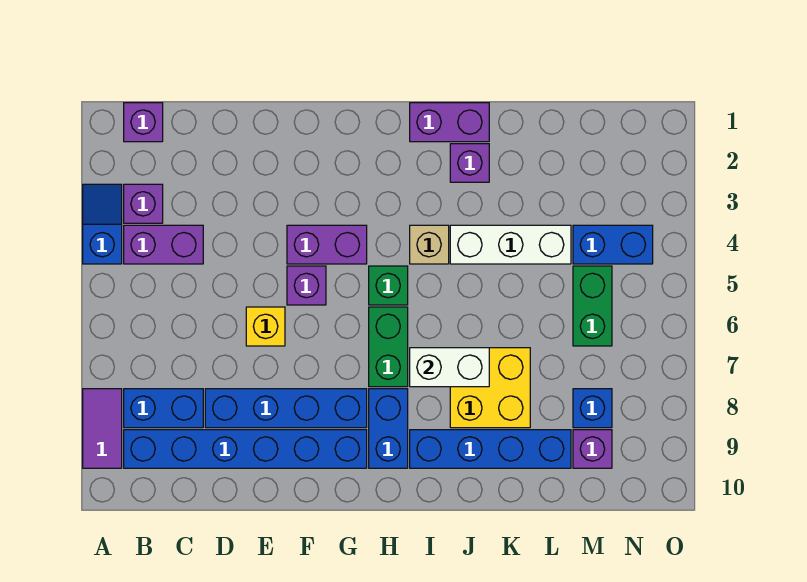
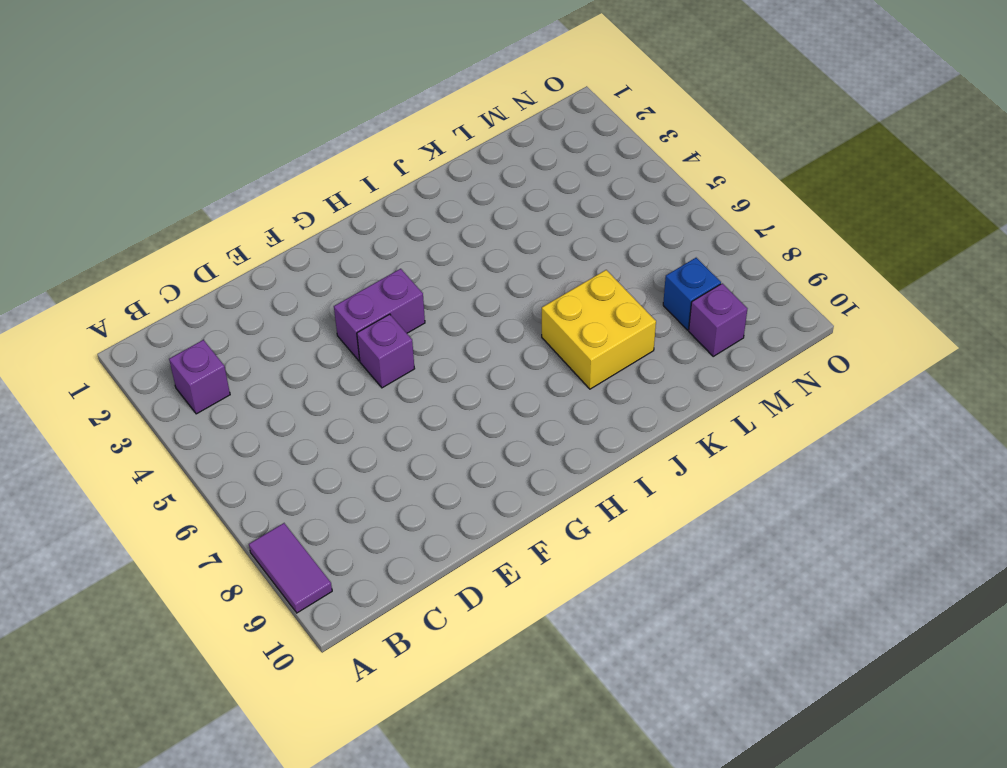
none -> blue 1x2 slope [83,184,122,264]
none -> purple 1x1 brick [124,103,163,142]
none -> purple 1x2 brick [124,225,203,264]

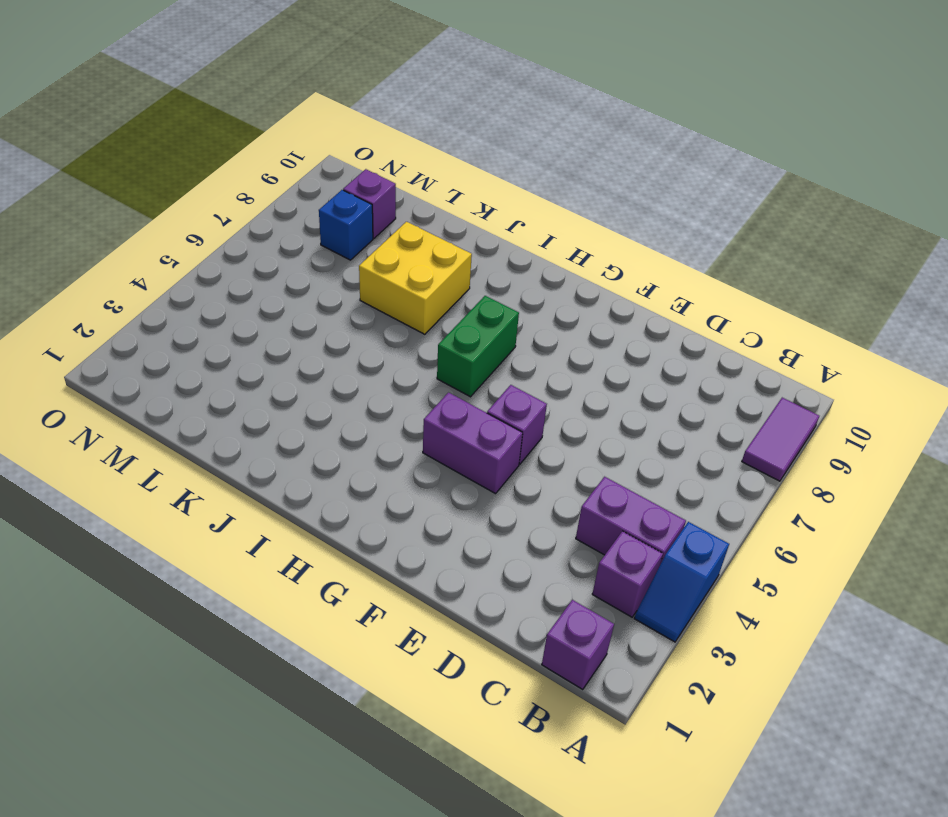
none -> blue 1x2 brick [124,389,203,428]
none -> blue 1x6 brick [124,430,367,468]
none -> blue 1x4 brick [205,389,367,428]

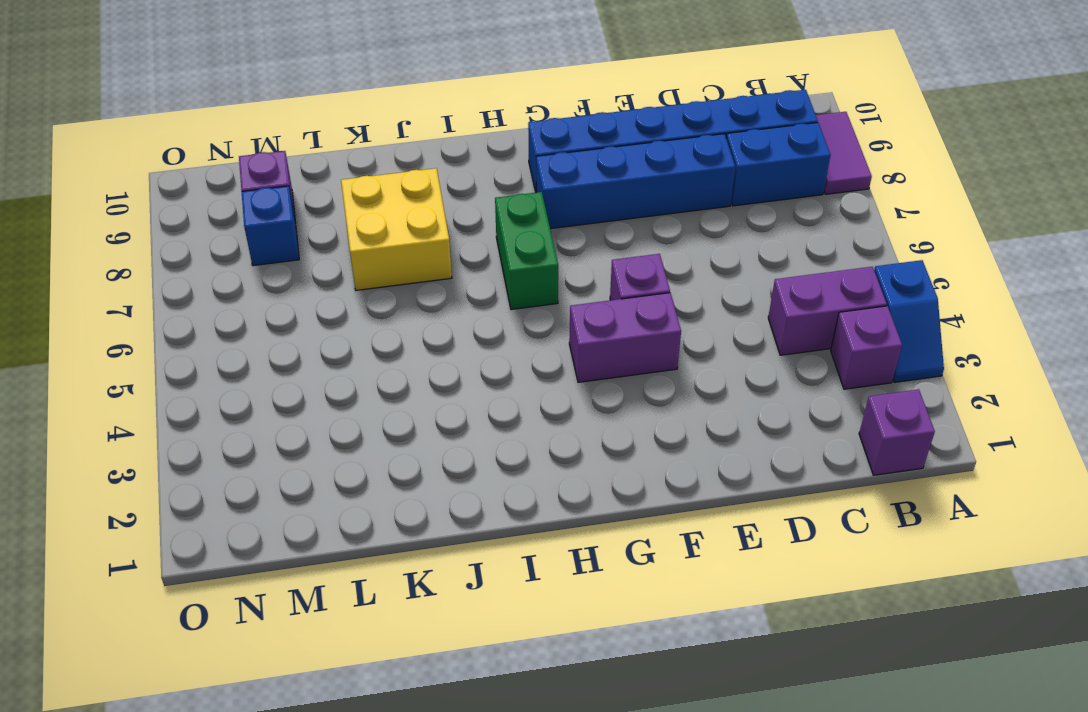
none -> yellow 1x1 brick [246,307,285,346]
none -> green 1x1 brick [369,266,408,305]
none -> blue 1x2 brick [369,389,408,468]

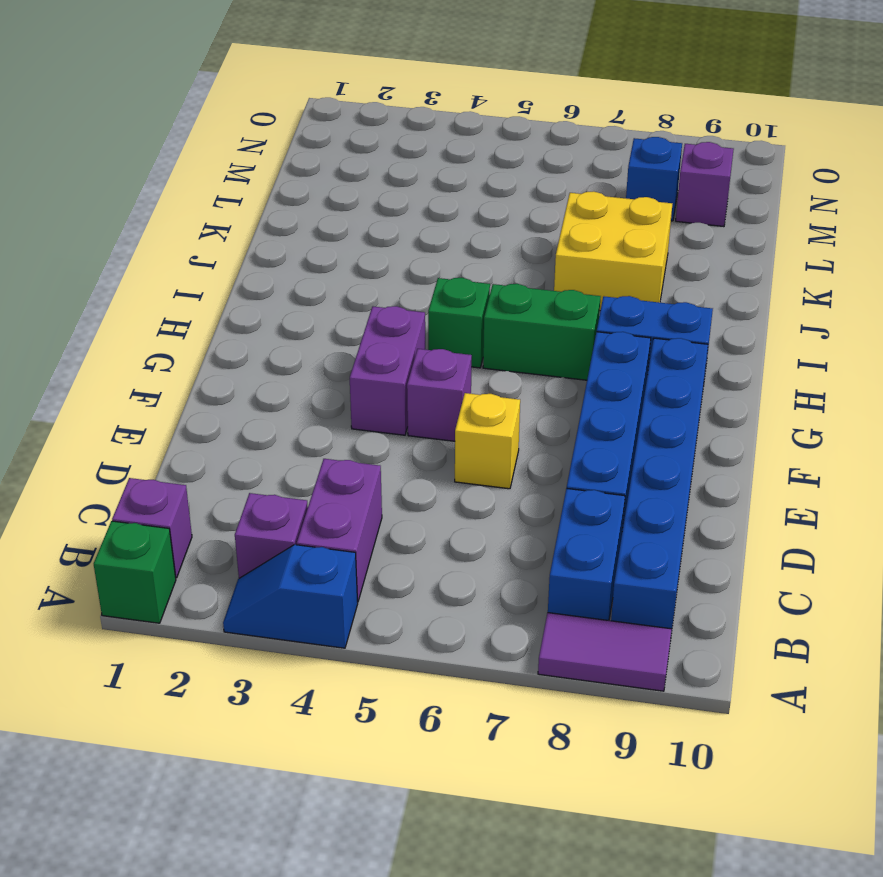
green 1x1 brick [94,521,176,623] -> none
none -> purple 1x2 brick [410,103,489,142]
none -> tan 1x1 brick [410,225,449,264]
none -> blue 1x4 brick [410,430,571,468]

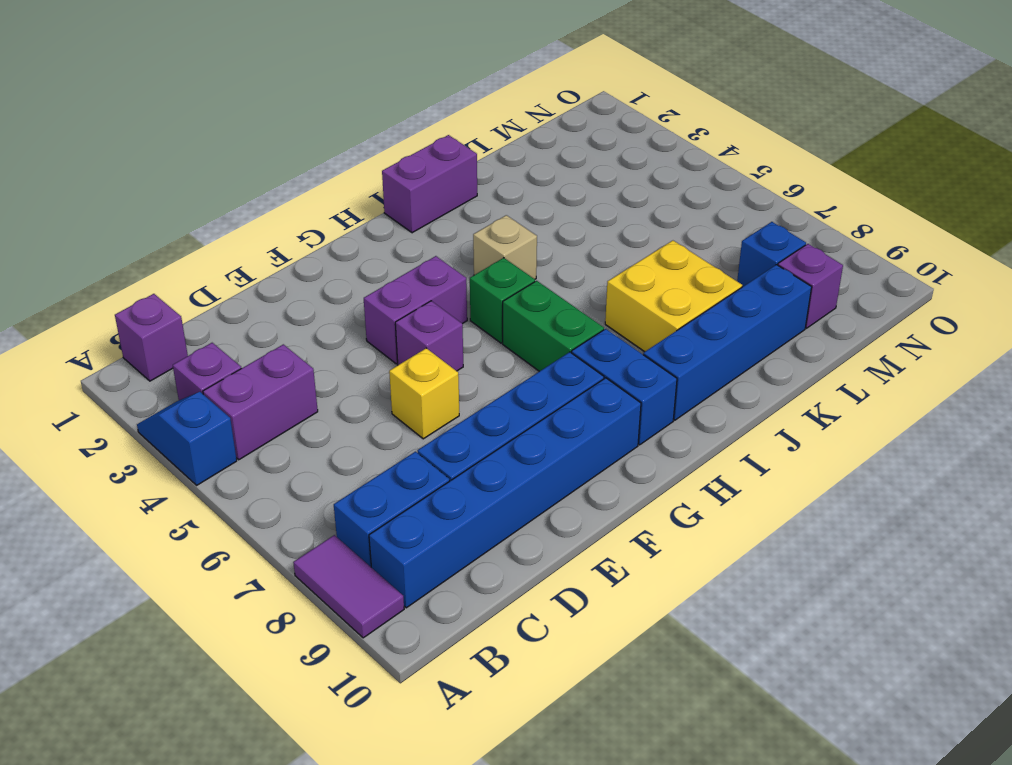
none -> purple 1x1 brick [450,144,489,182]
none -> white 1x3 brick [450,225,571,264]
none -> blue 1x2 brick [573,225,653,264]

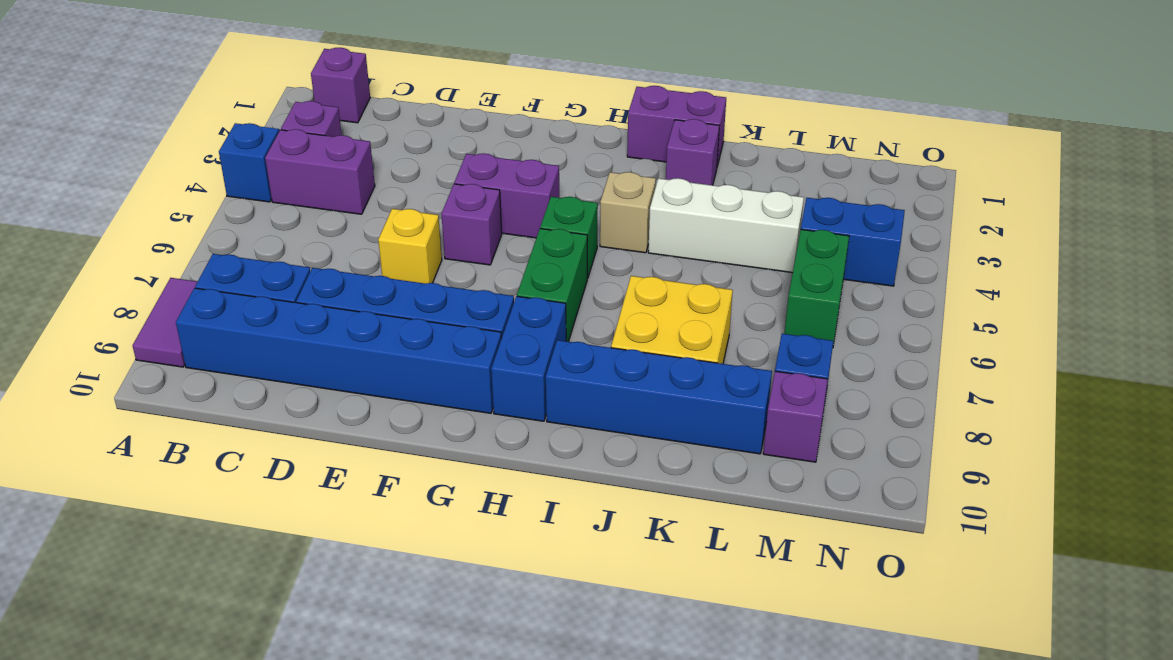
none -> white 1x2 brick [410,348,489,387]

